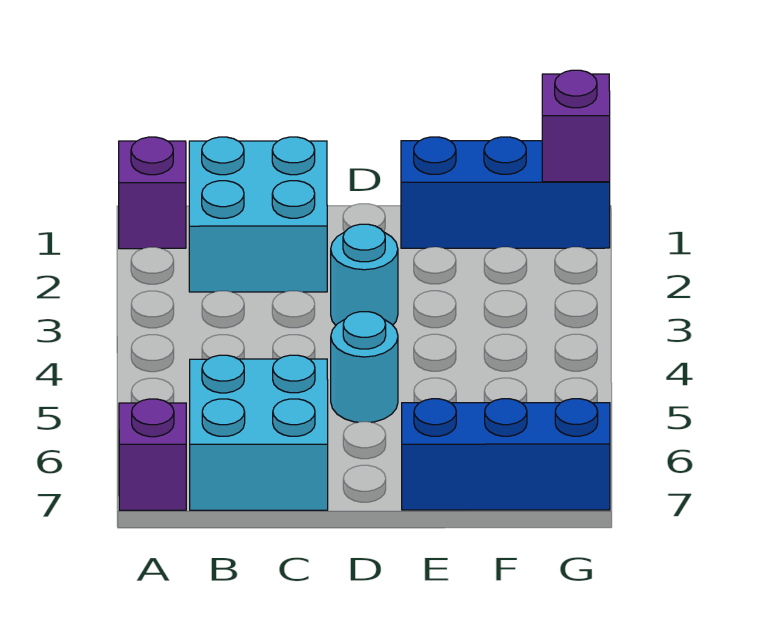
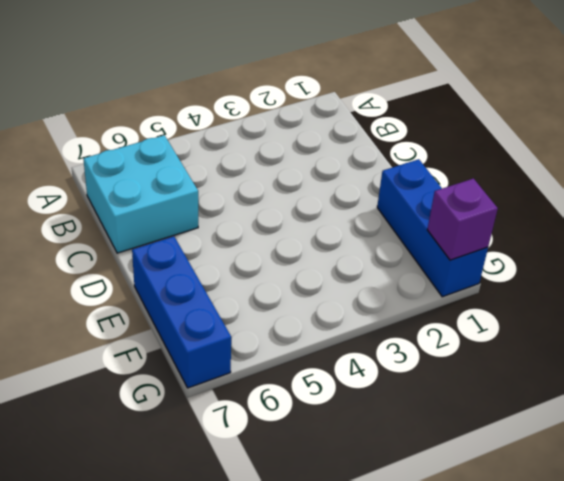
none -> purple 1x1 brick [119,137,186,249]
none -> purple 1x1 brick [119,399,186,510]

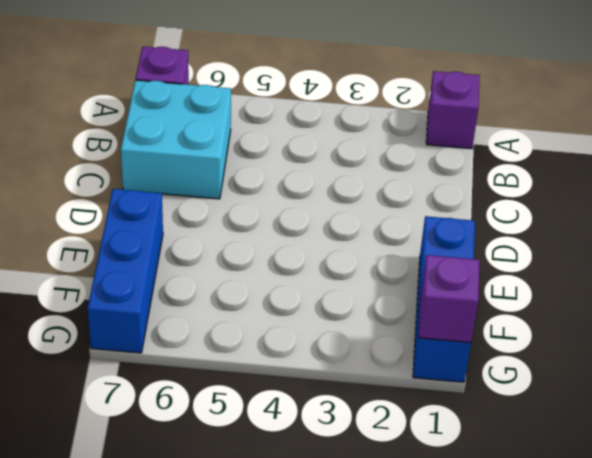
none -> cyan 2x2 brick [189,137,327,292]
none -> cyan 1x1 round brick [331,224,398,325]

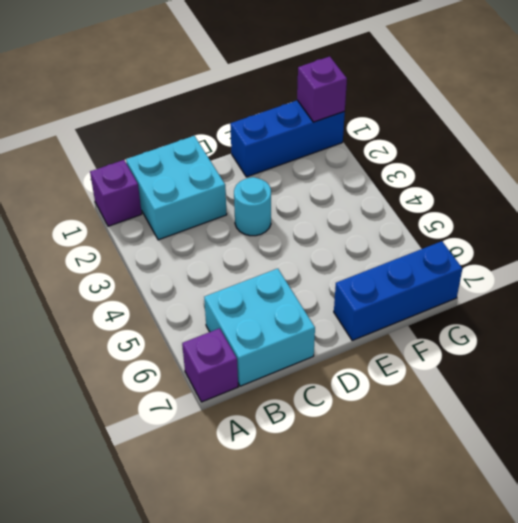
none -> cyan 1x1 round brick [331,312,398,422]

